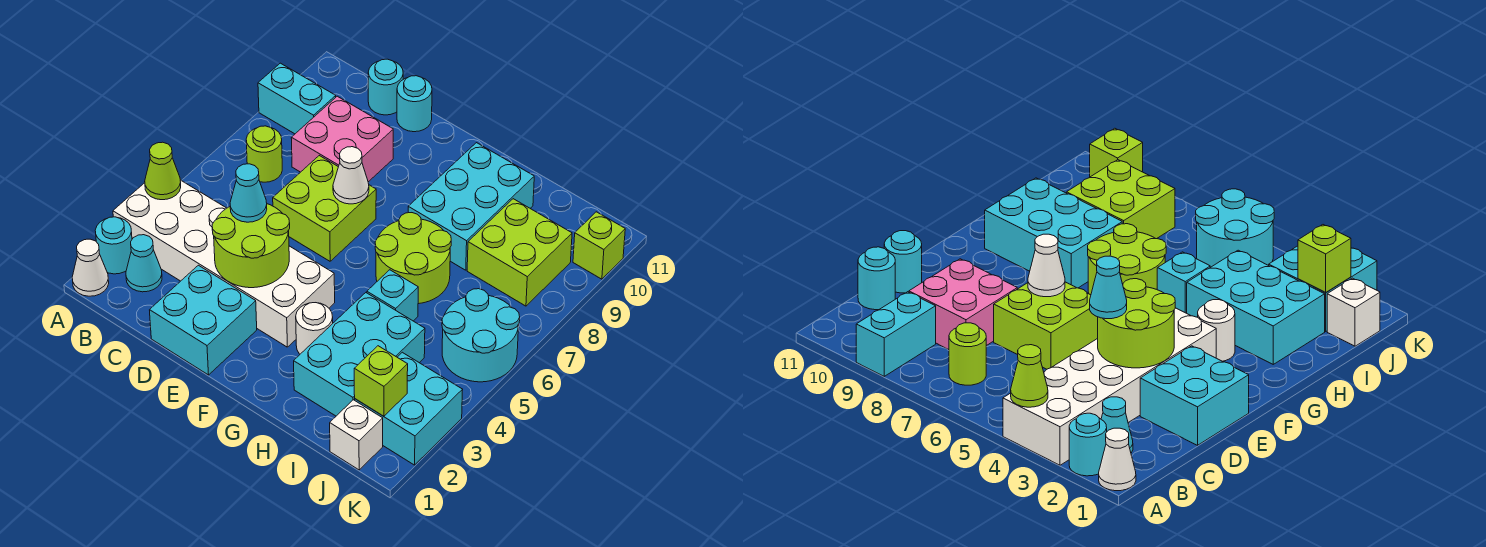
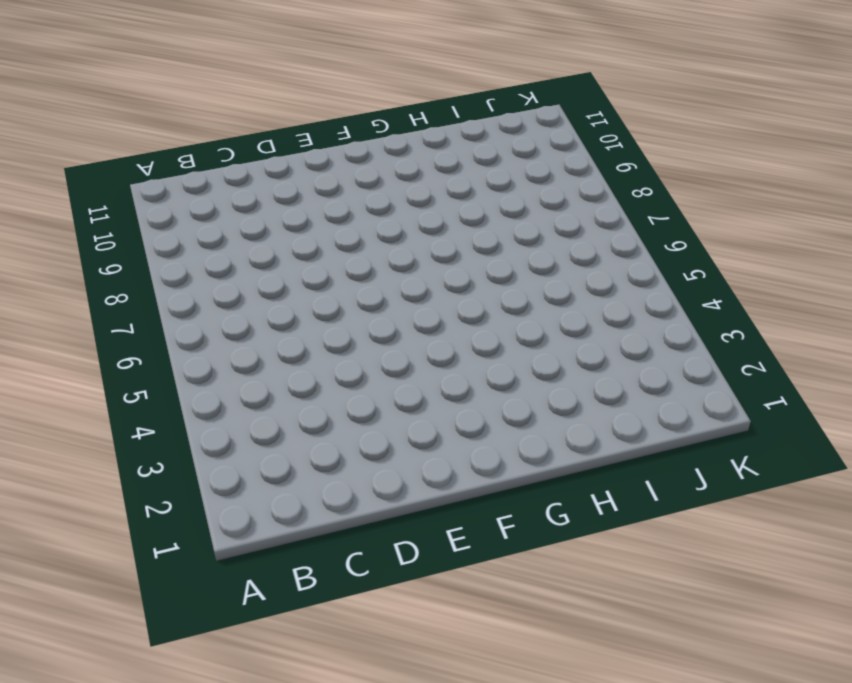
none -> white 1x1 cone [72,239,109,296]
none -> cyan 1x1 round brick [95,217,132,274]
none -> white 2x6 brick [113,180,335,347]

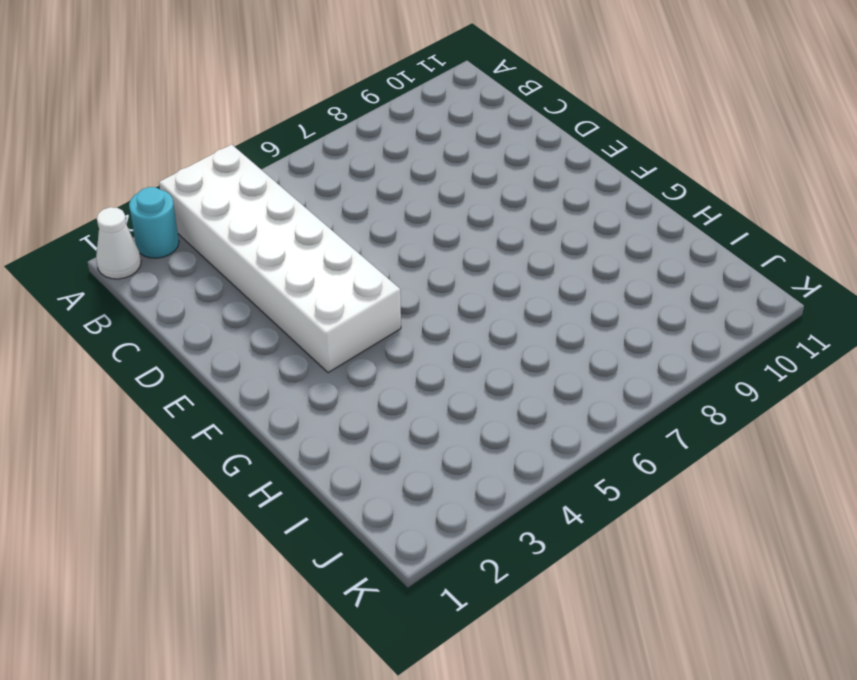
none -> cyan 1x2 brick [258,63,336,134]
none -> cyan 1x1 cone [126,235,162,292]
none -> lime 1x1 round brick [246,126,282,182]

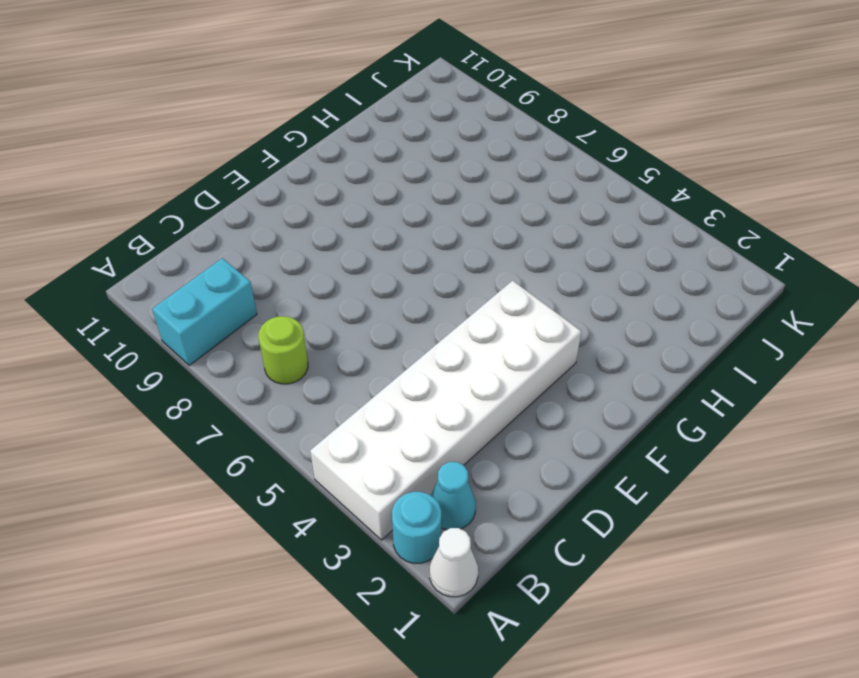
none -> pink 2x2 brick [291,96,393,182]
none -> cyan 1x1 round brick [368,59,403,115]
none -> cyan 2x2 brick [150,265,257,375]

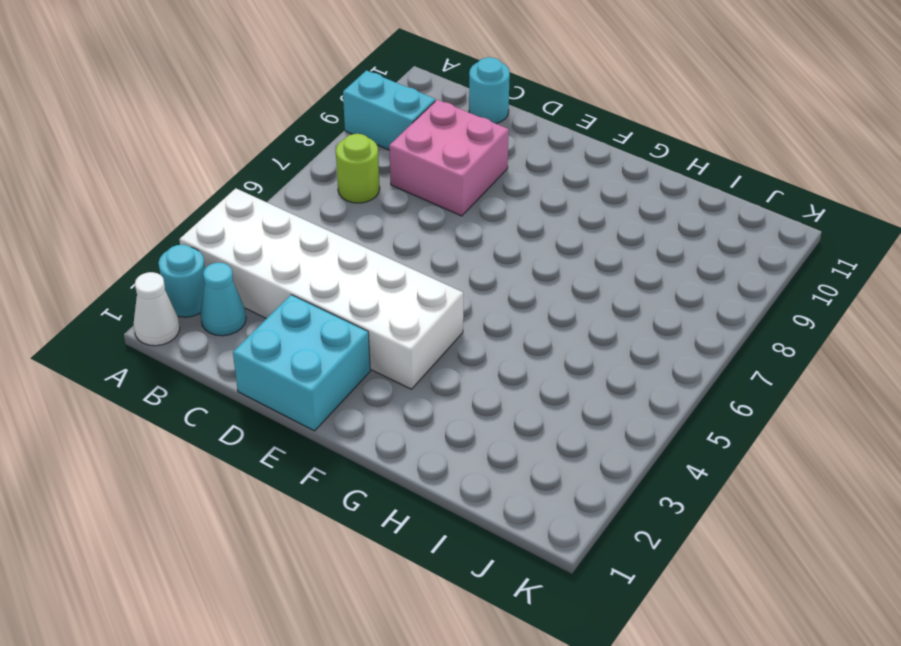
none -> lime 2x2 brick [273,156,376,261]
none -> cyan 1x1 round brick [397,76,432,132]
none -> white 1x1 round brick [296,303,333,354]

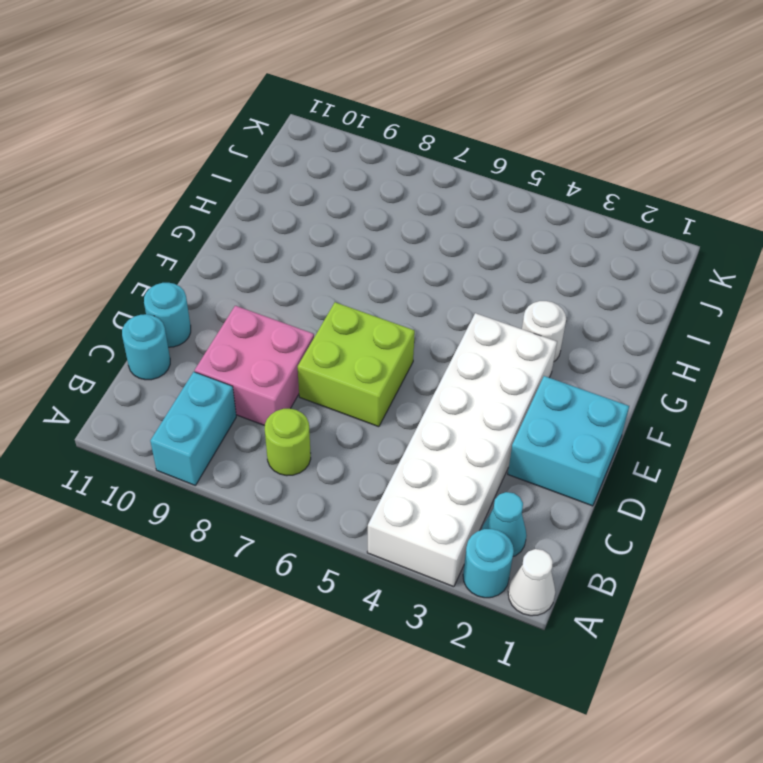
none -> lime 2x2 round brick [375,213,451,304]
none -> cyan 2x3 brick [408,143,534,270]
none -> cyan 2x3 brick [294,293,425,416]

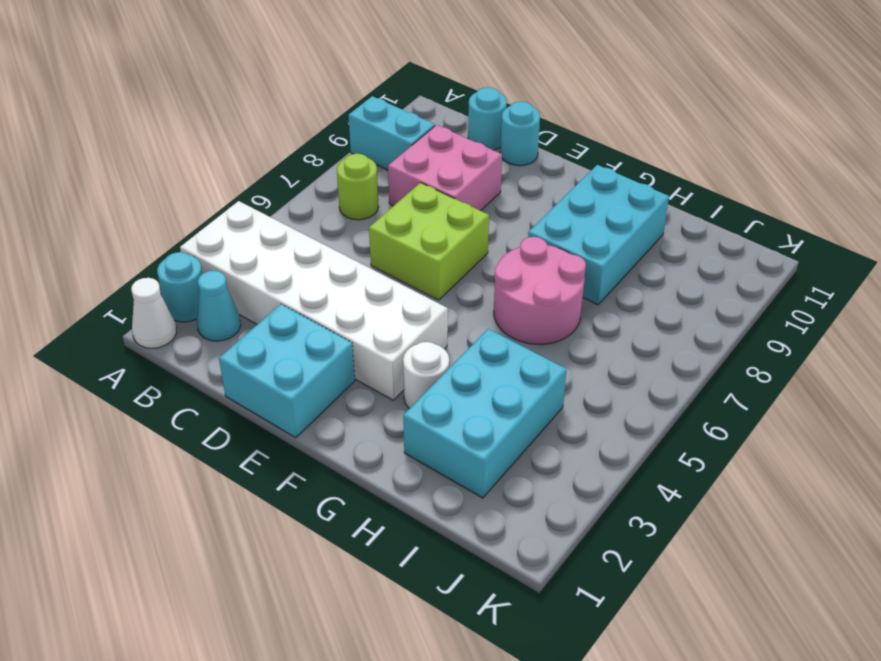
pink 2x2 round brick [494,237,586,344] -> lime 2x2 round brick [375,213,451,304]
none -> cyan 1x1 brick [367,270,418,321]
none -> lime 2x2 brick [467,199,572,306]
none -> white 1x1 brick [330,400,383,470]

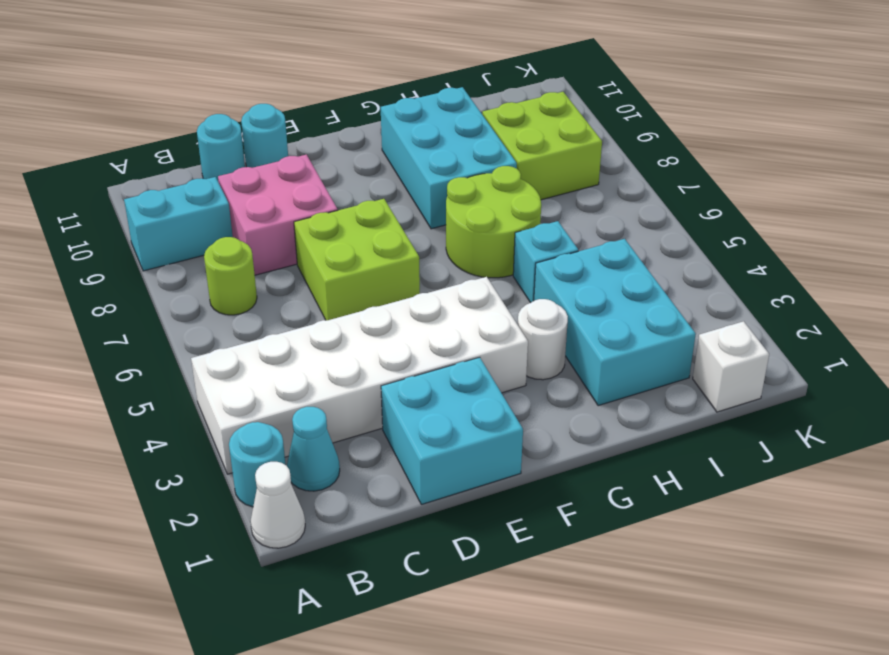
none -> cyan 2x2 brick [355,352,463,465]
none -> cyan 2x2 round brick [442,289,520,382]
none -> lime 1x1 brick [573,212,625,279]

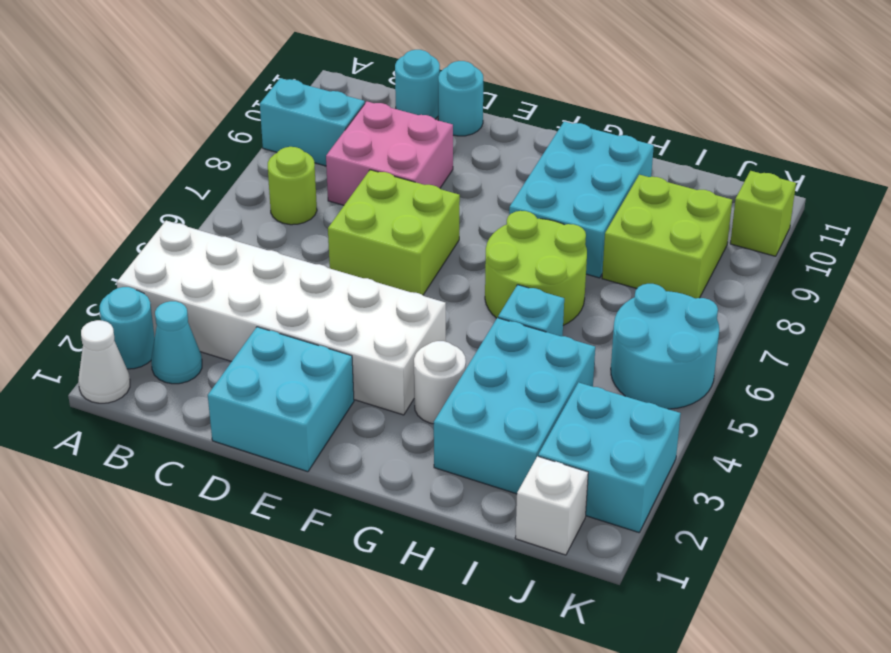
none -> lime 1x1 cone [145,142,181,200]
none -> lime 2x2 round brick [212,204,290,288]
none -> white 1x1 cone [333,147,369,204]

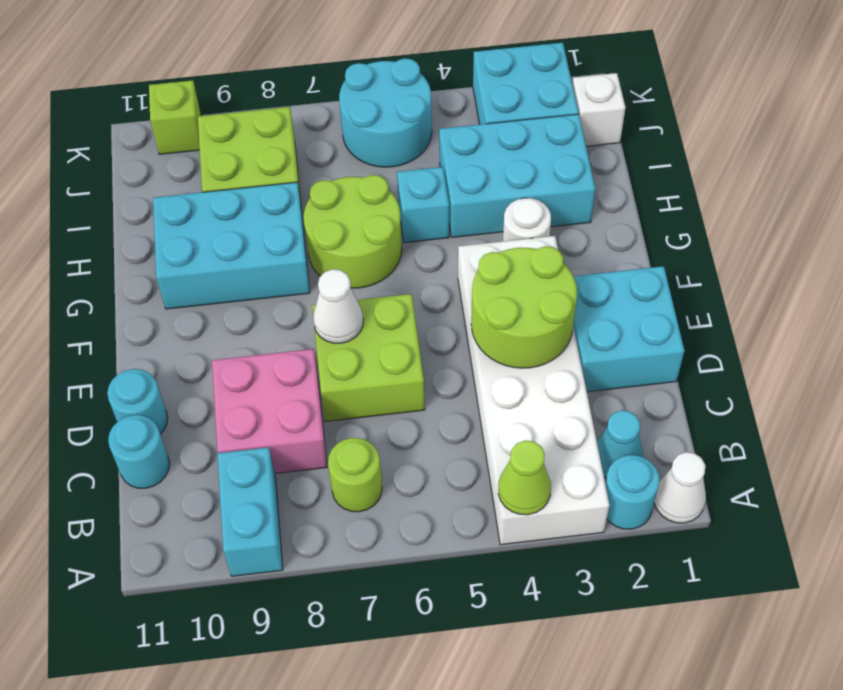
none -> lime 1x1 brick [354,346,408,416]
none -> cyan 1x1 cone [230,164,267,222]

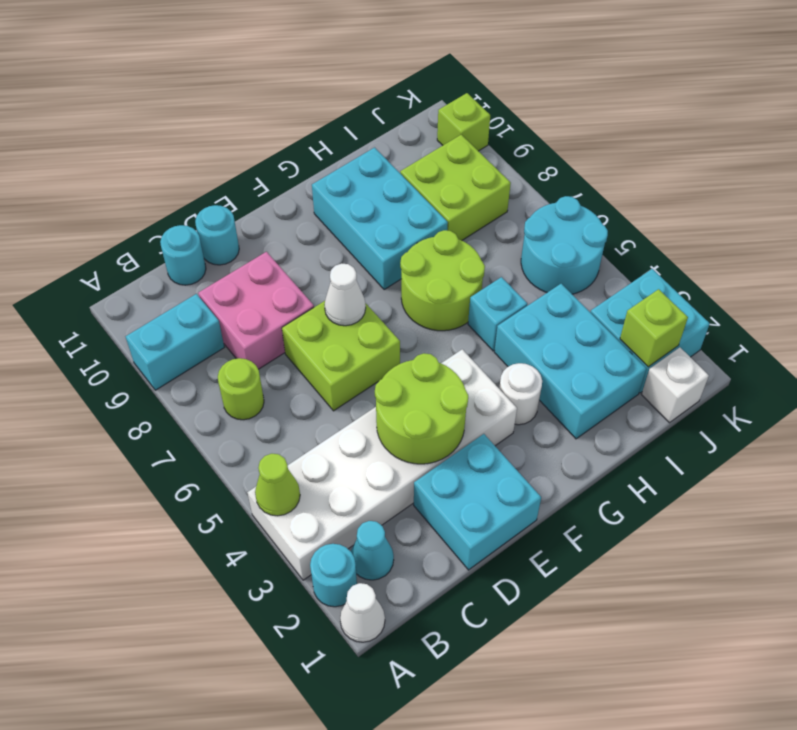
none -> cyan 1x1 cone [230,164,267,222]

